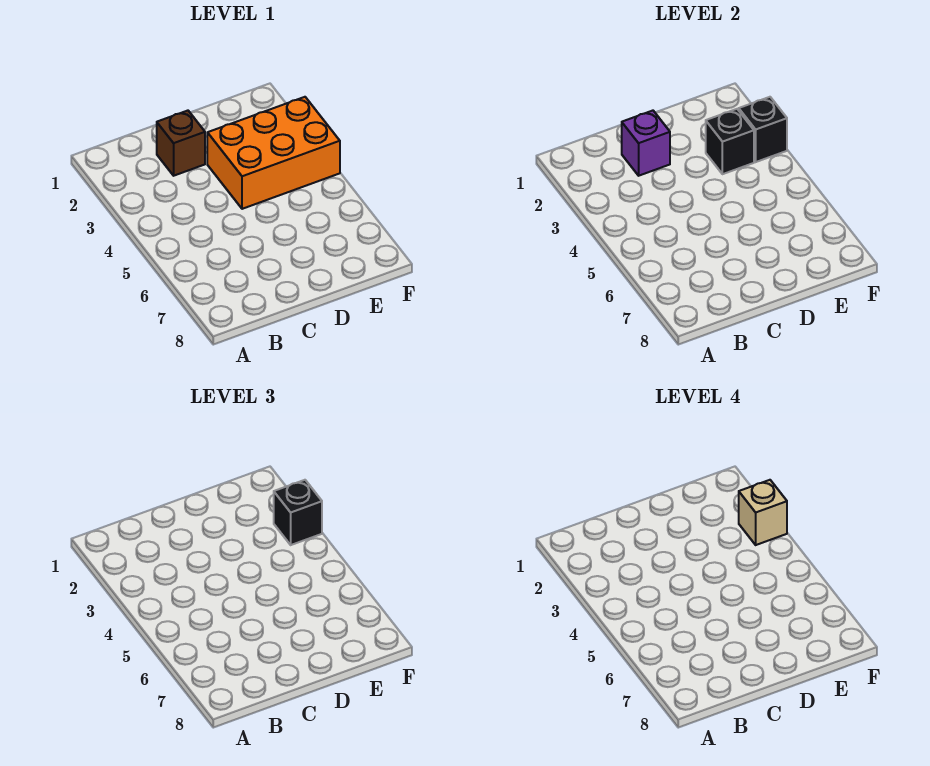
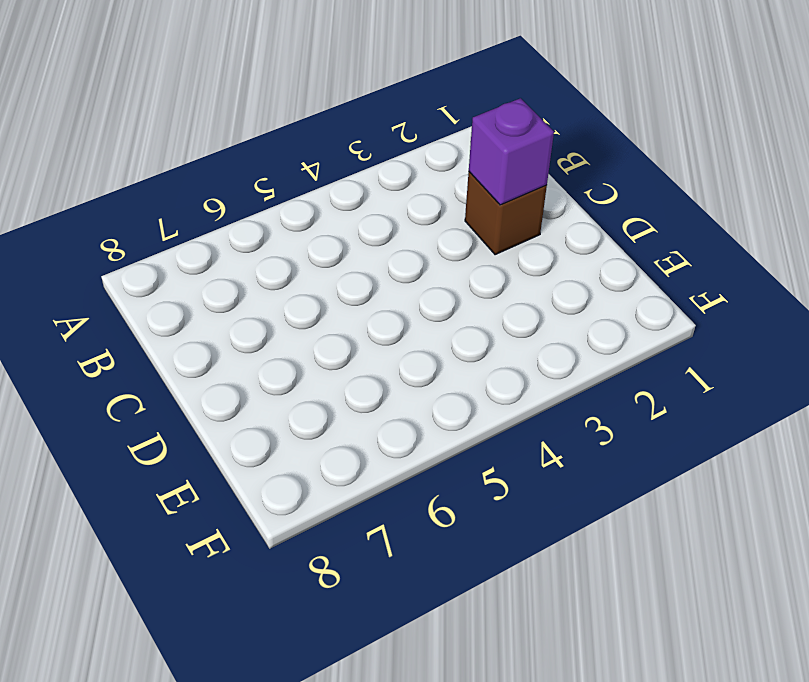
none -> orange 2x3 brick [207,97,340,209]
none -> black 1x1 brick [706,109,754,174]

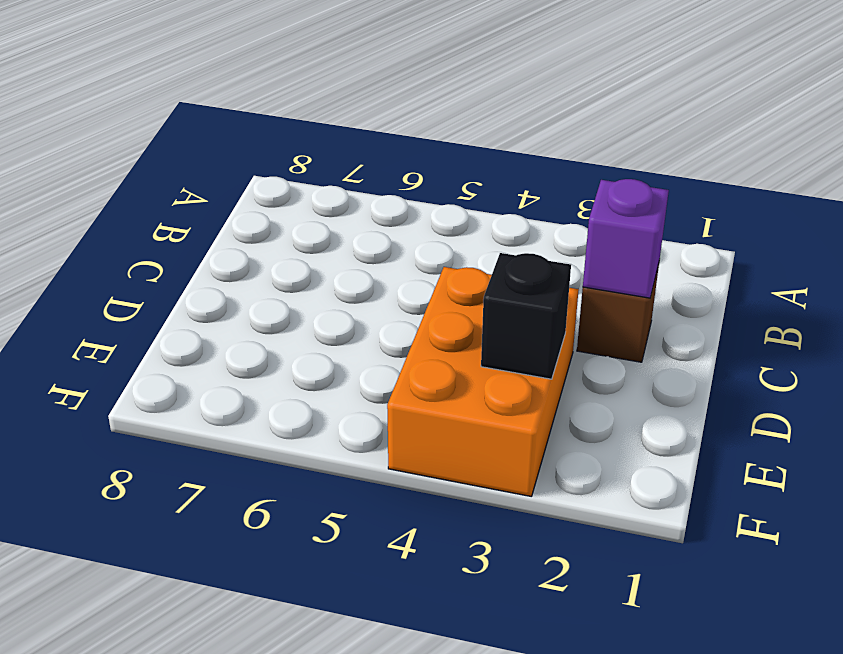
none -> black 1x1 brick [739,97,787,162]
none -> black 1x1 brick [274,480,322,545]

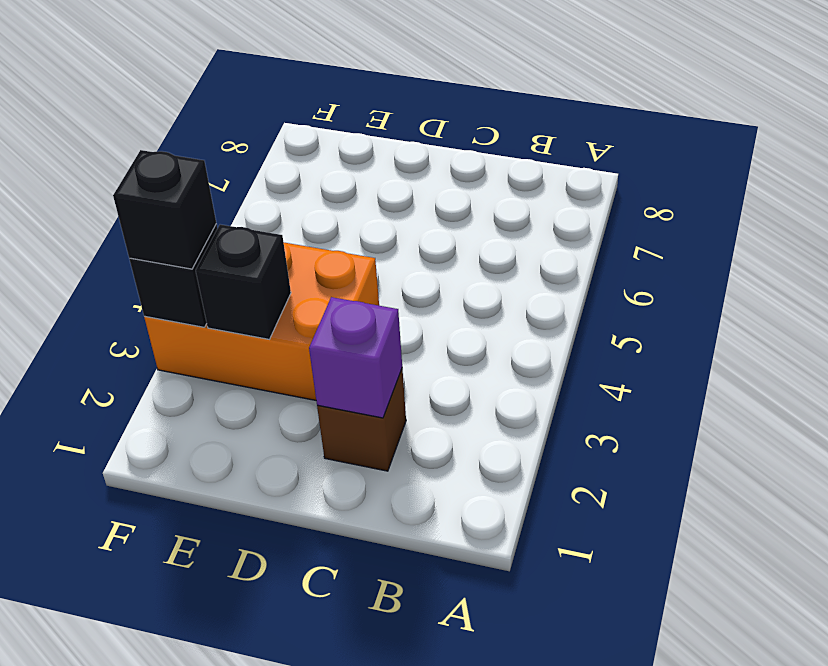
none -> tan 1x1 brick [739,480,787,545]

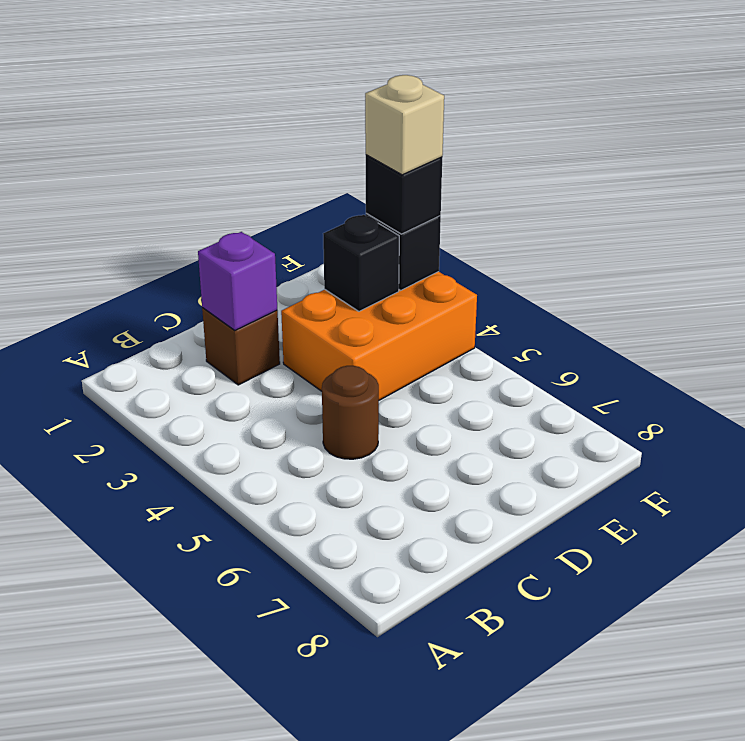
brown 1x1 round brick [322,366,379,459] -> none

